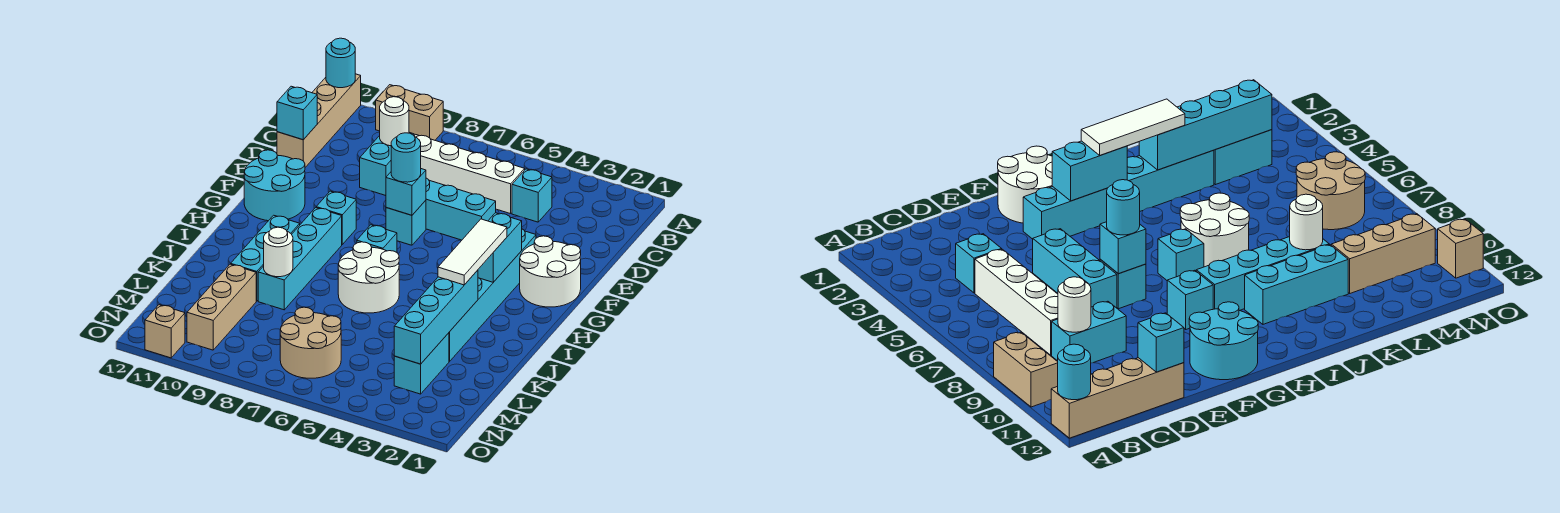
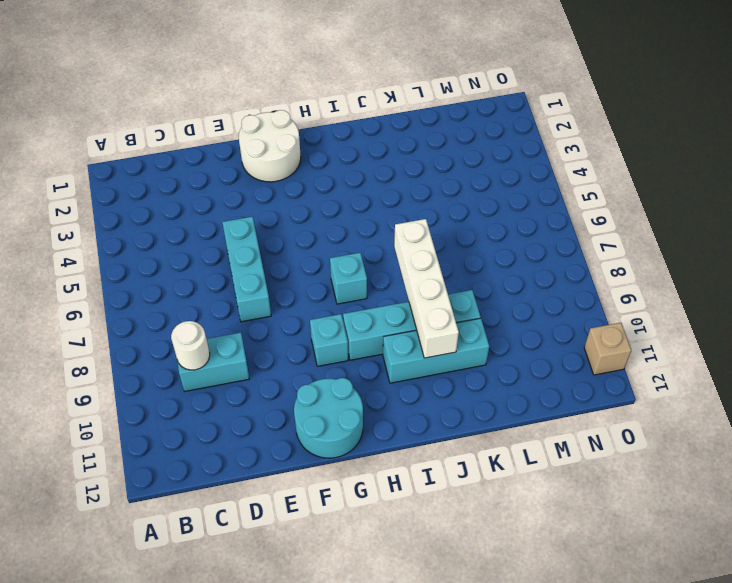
white 1x4 brick [394,219,459,358] -> white 1x4 brick moved to [414,135,525,214]
none -> tan 1x2 brick [376,85,443,140]
none -> tan 1x4 brick [277,74,361,167]
none -> cyan 1x1 brick [512,169,552,222]

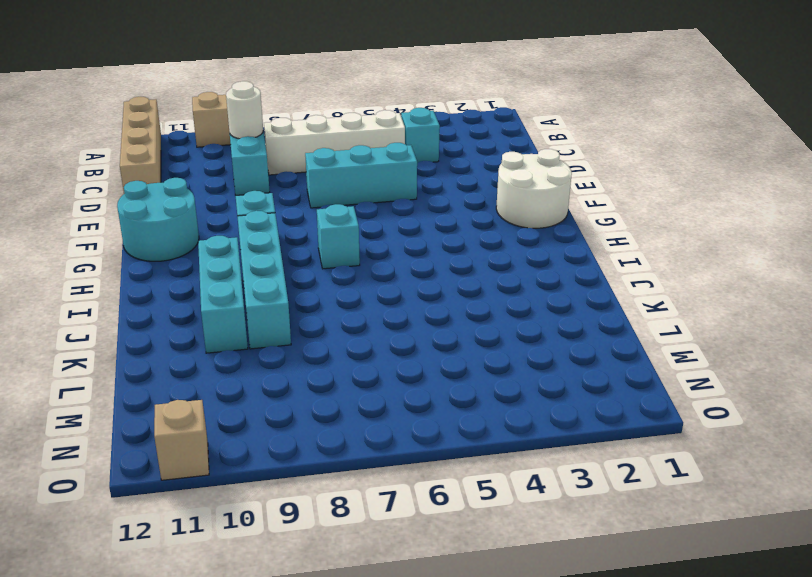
none -> cyan 1x6 brick [449,229,536,361]
none -> cyan 1x1 brick [386,200,426,245]
none -> white 2x2 round brick [338,242,399,313]

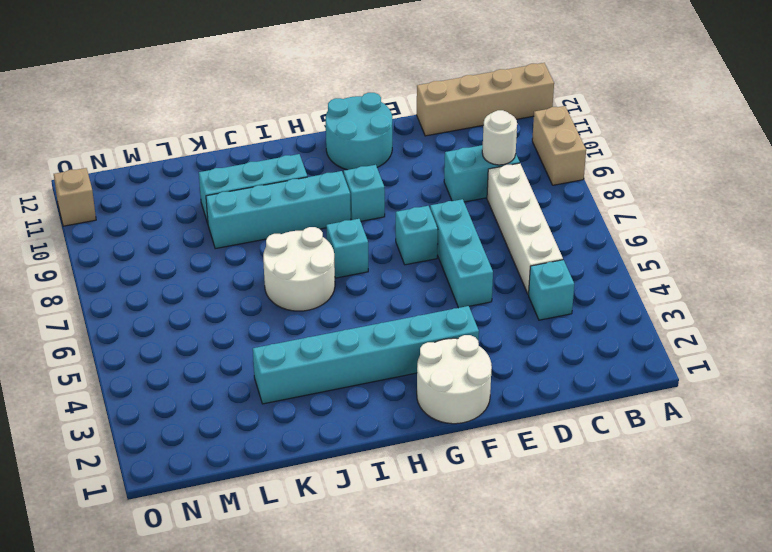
none -> cyan 1x2 brick [394,333,449,394]
none -> tan 1x3 brick [187,264,256,350]
none -> tan 2x2 round brick [280,307,341,378]

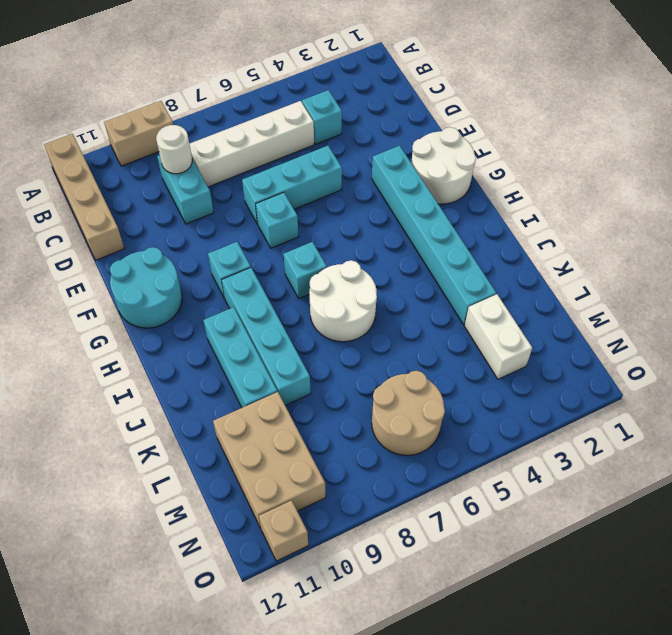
white 1x2 brick [465,294,532,379] -> cyan 1x2 brick [394,333,449,394]
tan 2x3 brick [213,392,326,528] -> tan 1x3 brick [187,264,256,350]
none -> cyan 1x1 round brick [326,38,355,88]
none -> cyan 1x1 brick [277,86,317,140]
none -> cyan 1x1 brick [386,169,426,215]

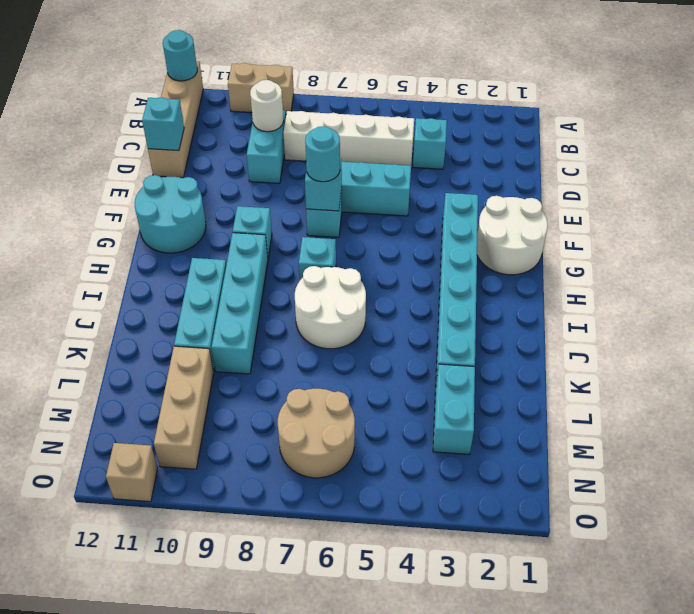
none -> cyan 1x2 brick [478,213,522,282]
none -> cyan 1x4 brick [394,270,478,364]
none -> white 1x1 round brick [264,227,293,277]

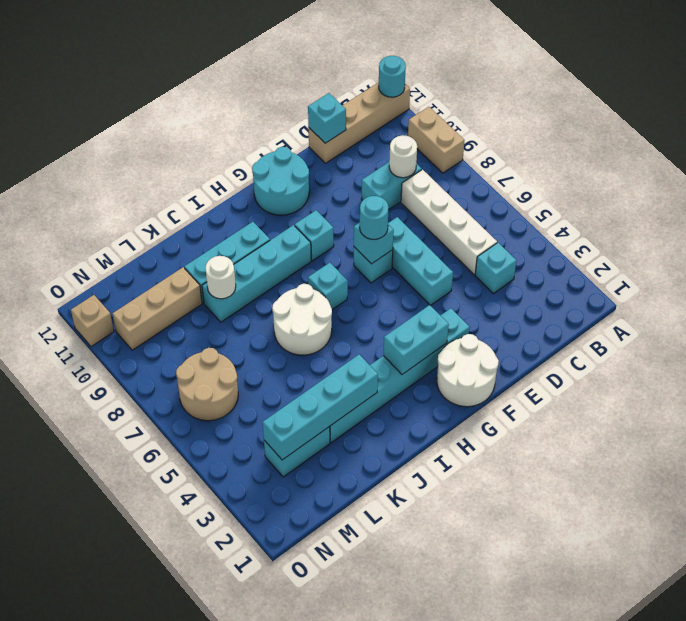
none -> white 1x3 tile [438,219,507,285]

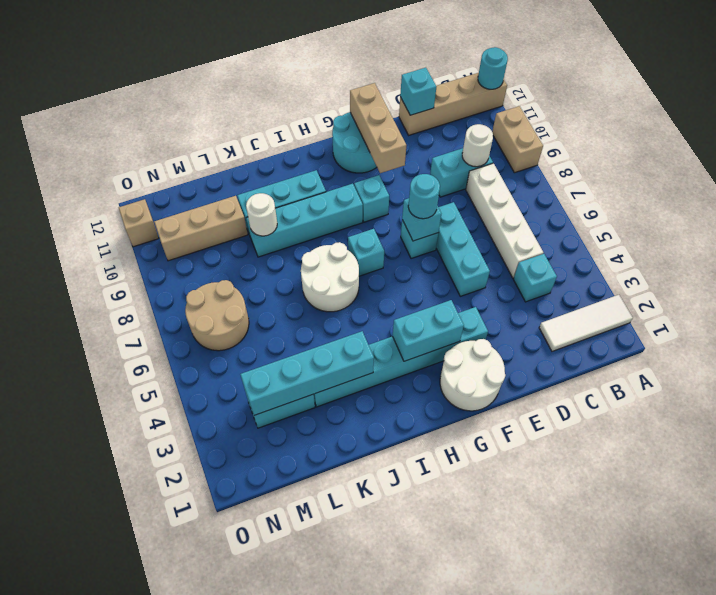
white 1x3 tile [539,295,633,351] -> white 1x3 tile moved to [438,219,507,285]
tan 1x3 brick [350,83,406,173] -> none

